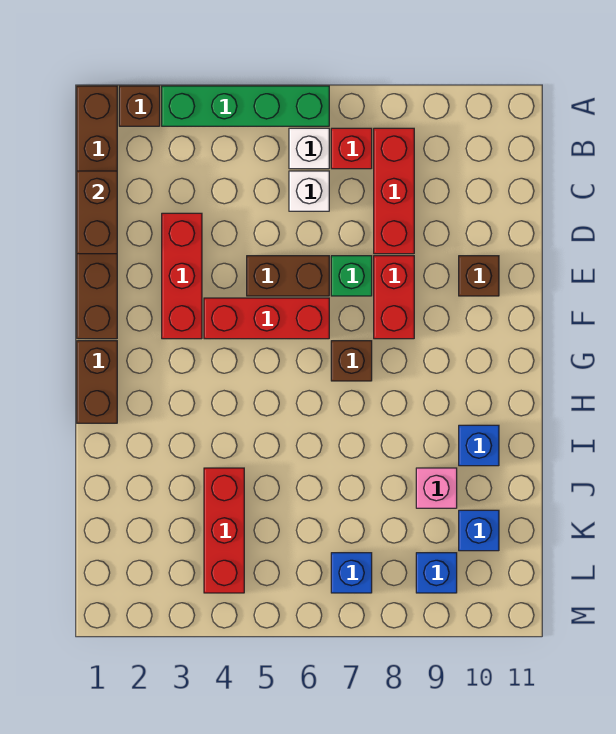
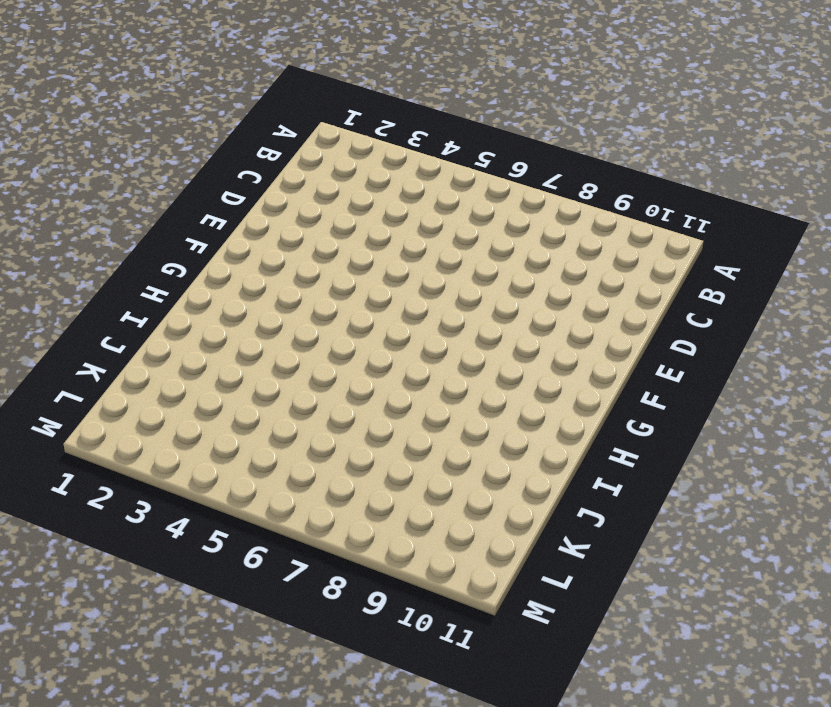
none -> brown 1x6 brick [77,86,117,339]
none -> brown 1x1 brick [119,86,160,126]
none -> green 1x4 brick [162,86,329,126]

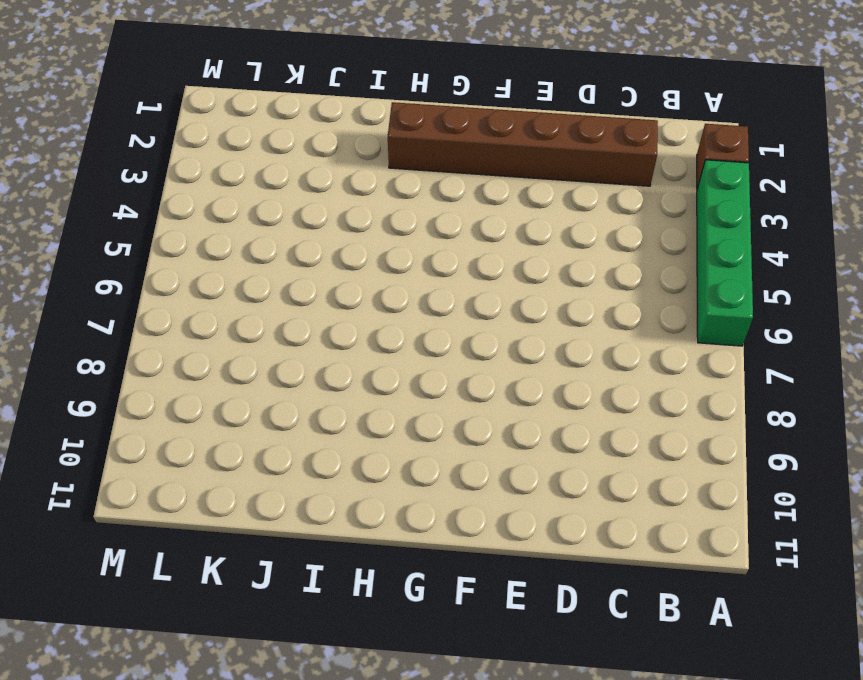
brown 1x6 brick [388,102,658,186] -> brown 1x6 brick moved to [77,86,117,339]
none -> white 1x1 brick [289,128,329,169]
none -> red 1x1 brick [331,128,372,169]
none -> red 1x3 brick [374,128,414,254]

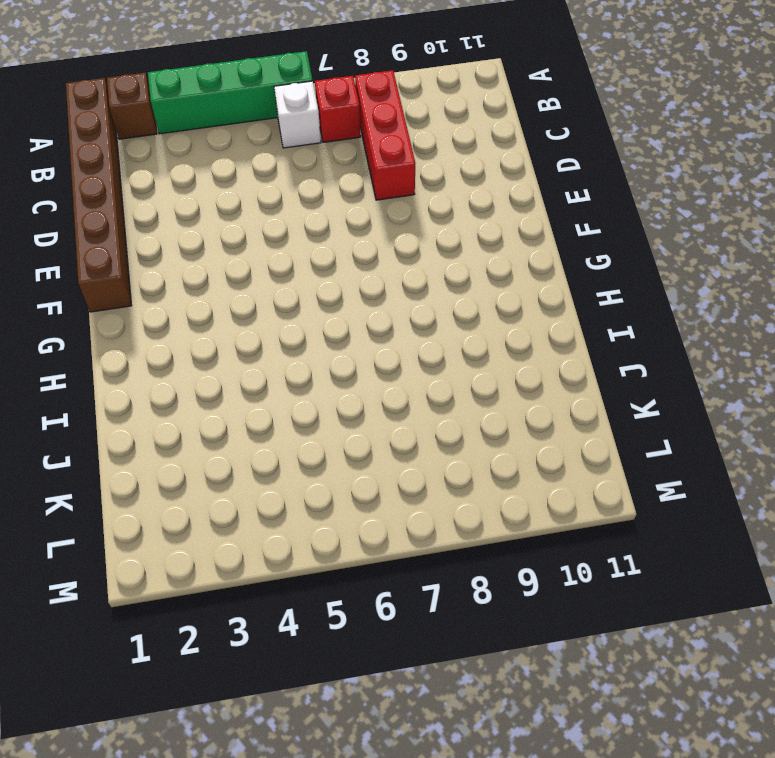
none -> white 1x1 brick [289,171,329,211]
none -> red 1x3 brick [162,213,202,339]
none -> brown 1x2 brick [247,256,329,296]

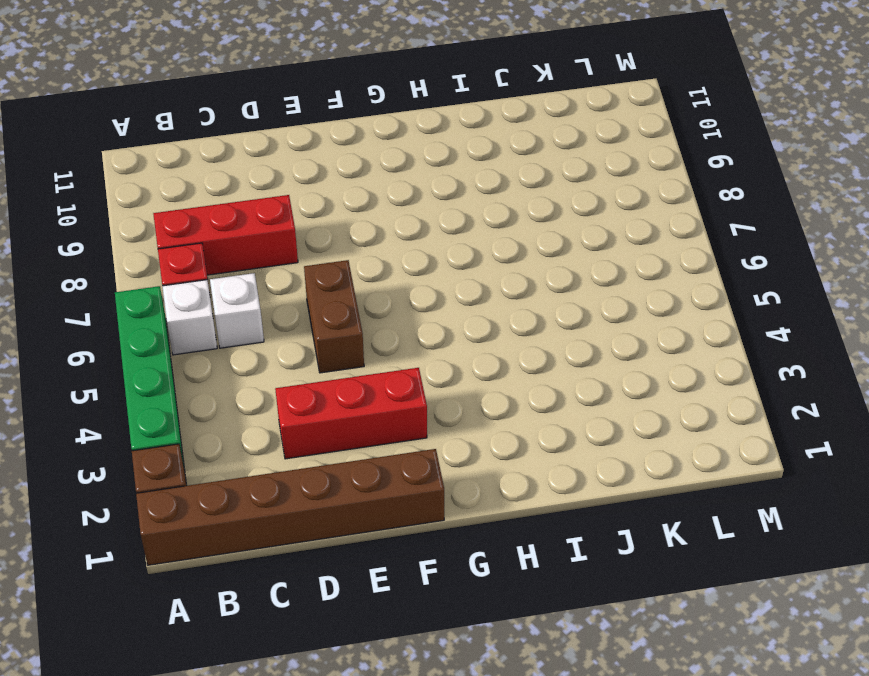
none -> green 1x1 brick [331,256,372,296]
none -> red 1x2 brick [374,256,414,339]
none -> brown 1x1 brick [459,256,499,296]

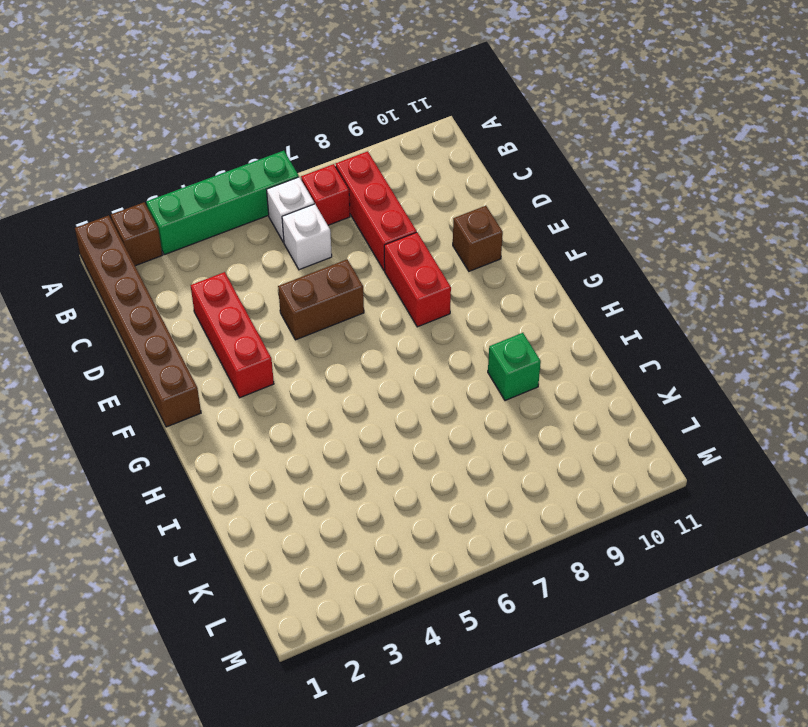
green 1x1 brick [488,333,541,401] -> green 1x1 brick moved to [331,256,372,296]
none -> red 1x3 brick [204,298,329,339]
none -> brown 1x2 brick [77,341,117,423]
none -> brown 1x1 brick [331,341,372,381]

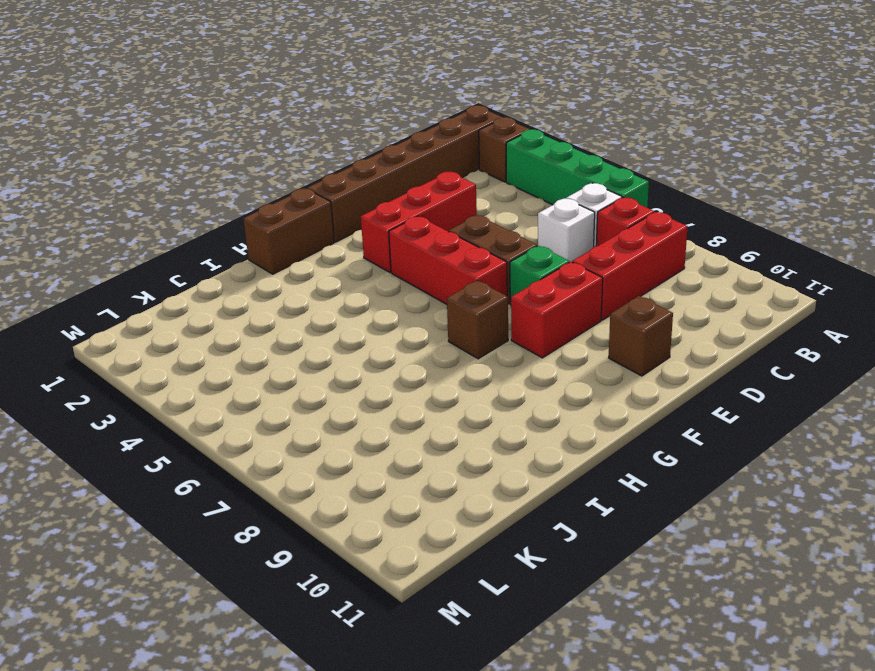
none -> blue 1x1 brick [459,425,499,466]
none -> red 1x3 brick [204,468,244,593]
none -> pink 1x1 brick [416,468,457,508]

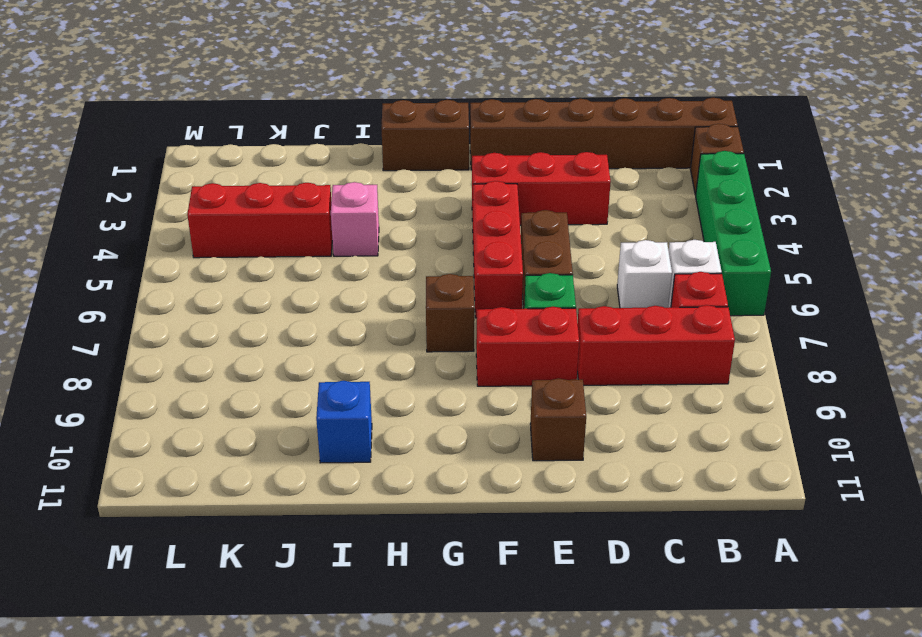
pink 1x1 brick [331,182,379,256] -> pink 1x1 brick moved to [416,468,457,508]
none -> blue 1x1 brick [459,510,499,551]
none -> blue 1x1 brick [331,553,372,593]
none -> blue 1x1 brick [416,553,457,593]

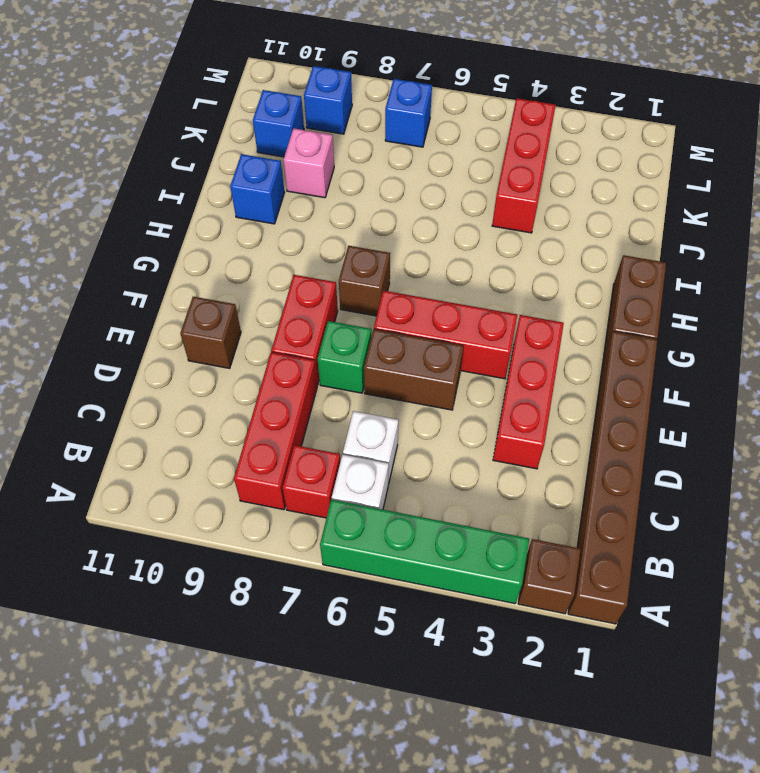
none -> brown 1x2 brick [77,171,117,254]

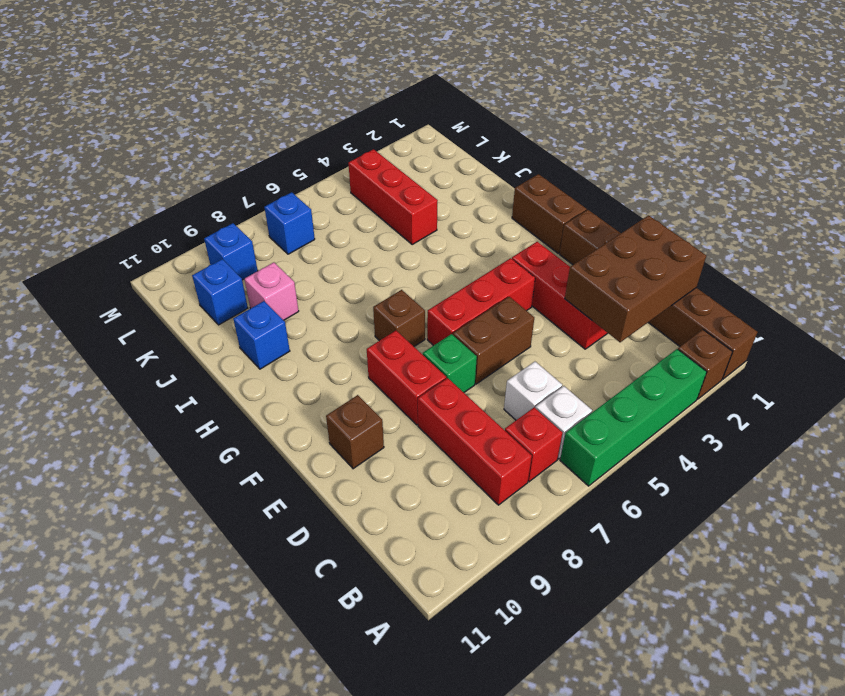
brown 2x3 brick [565,215,706,342] -> brown 1x2 brick [77,171,117,254]

